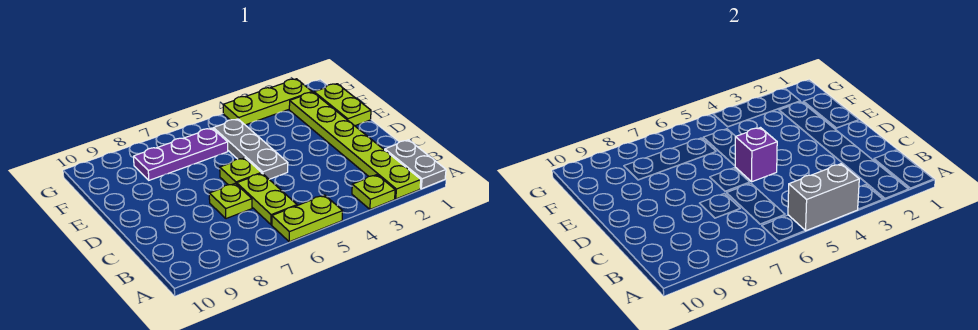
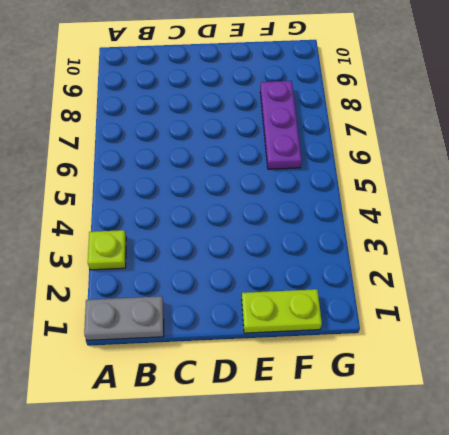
none -> lime 1x6 plate [289,92,421,199]
none -> lime 1x2 plate [272,195,343,242]
none -> lime 1x2 plate [237,173,297,225]

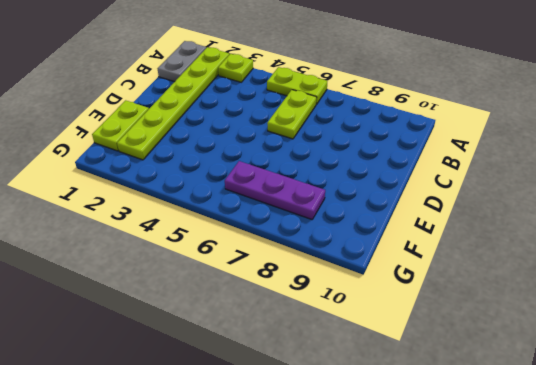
none -> lime 1x1 plate [209,183,252,219]
none -> grey 1x3 plate [214,119,288,179]
none -> lime 1x1 plate [220,158,261,185]

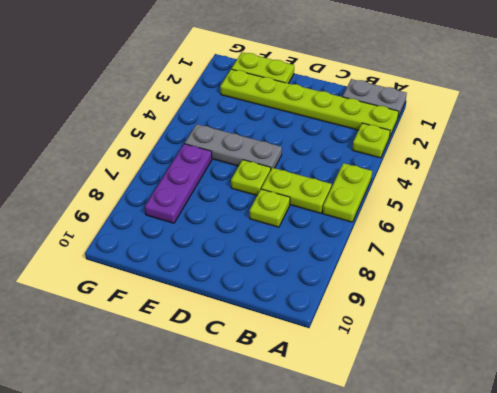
none -> lime 1x3 plate [223,79,312,125]
none -> grey 1x2 brick [788,164,859,231]
none -> purple 1x1 brick [735,128,777,182]

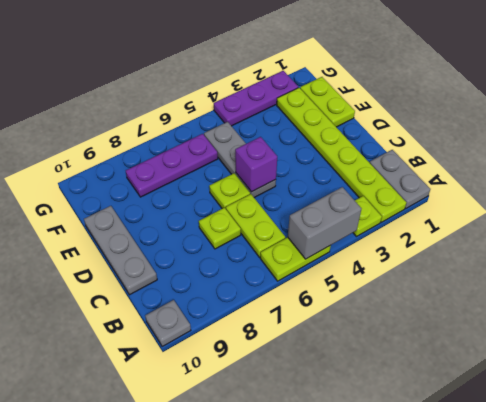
grey 1x1 plate [145,300,191,346] -> none
grey 1x3 plate [84,206,157,295] -> none
purple 1x3 plate [214,71,298,126] -> lime 1x3 plate [223,79,312,125]

